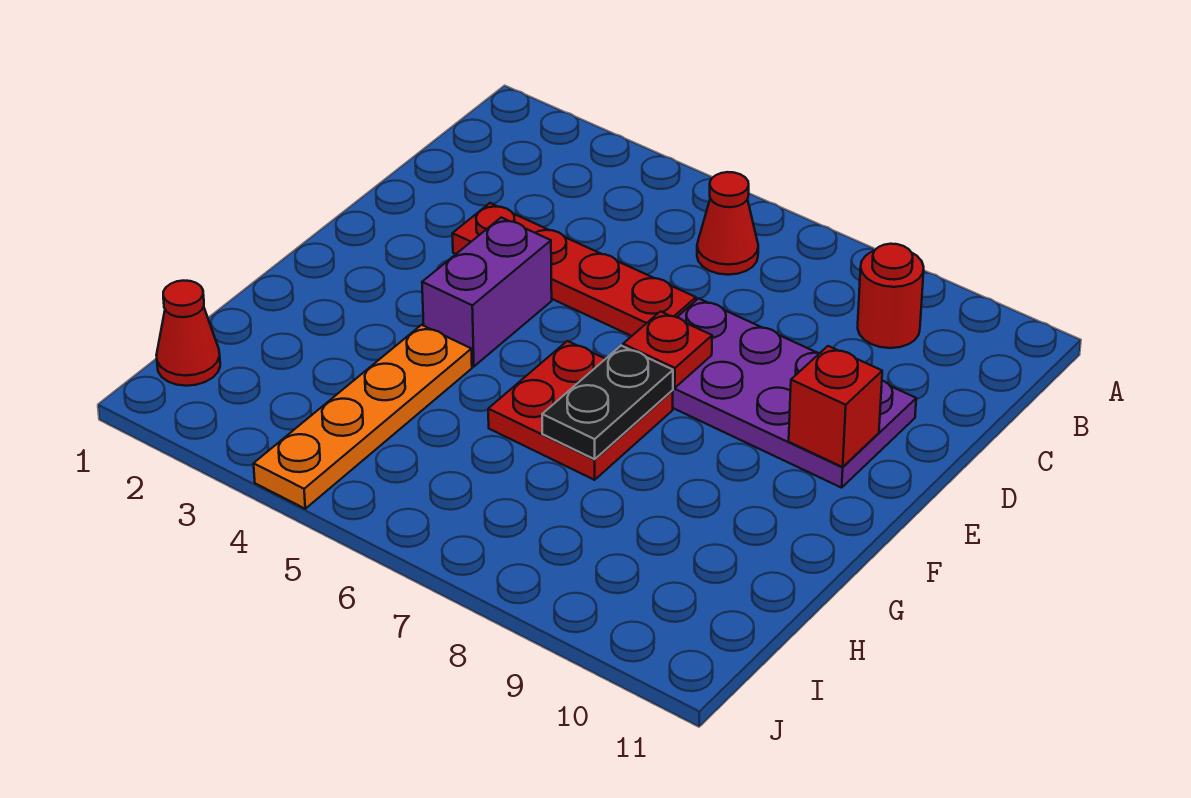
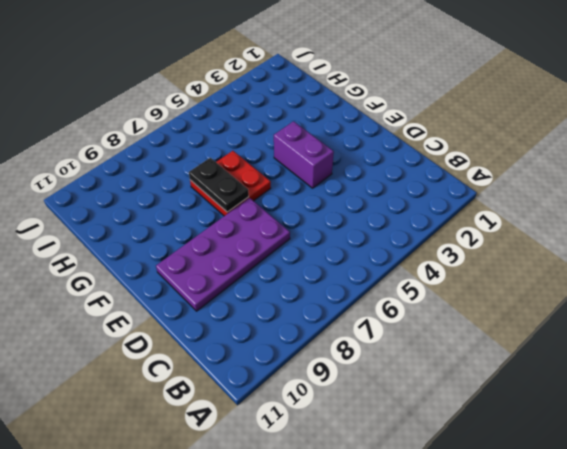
none -> red 1x1 cone [697,172,758,275]
none -> red 1x1 round brick [858,244,924,348]

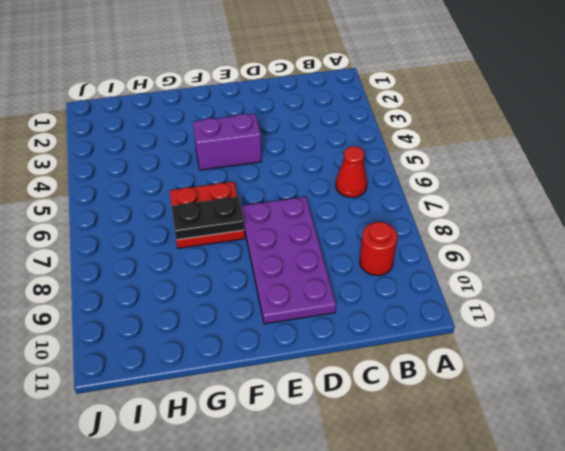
none -> red 1x4 plate [452,203,696,336]
none -> orange 1x4 plate [254,325,472,509]

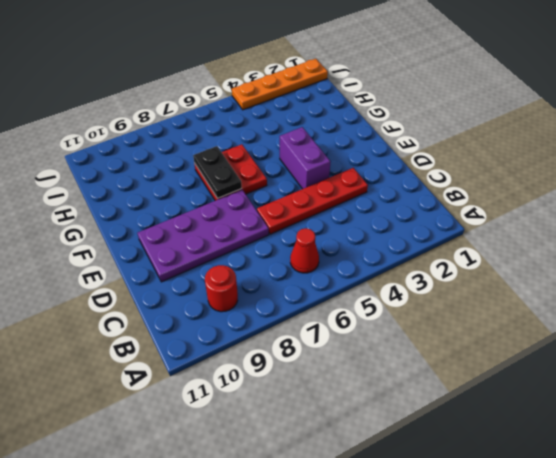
orange 1x4 plate [232,59,328,110] -> orange 1x4 plate turned to [254,325,472,509]
none -> red 1x1 cone [156,281,220,386]
none -> red 1x1 plate [623,312,712,388]

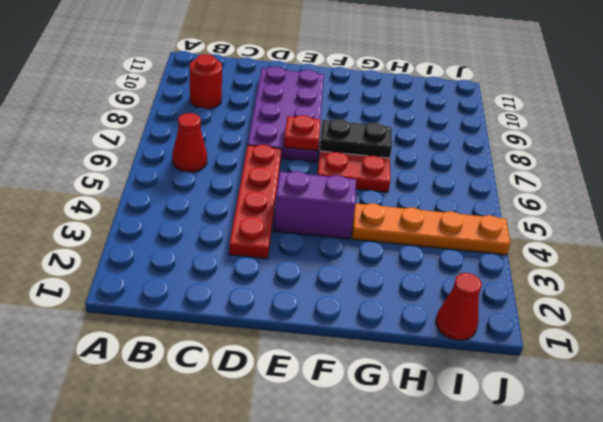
none -> red 1x1 brick [789,346,882,467]

